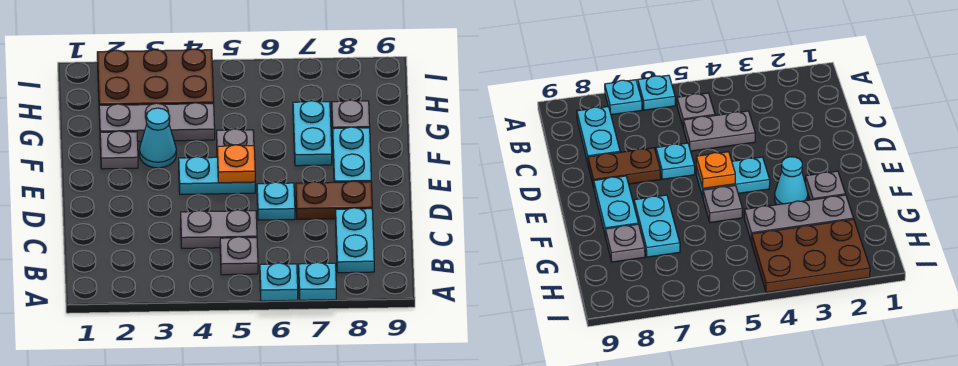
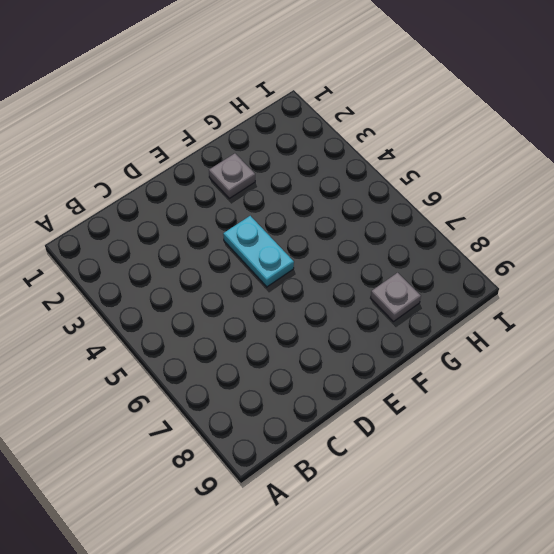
none -> cyan 1x1 plate [260,263,298,301]
none -> cyan 1x1 plate [299,262,336,300]
none -> grey 1x1 plate [220,237,258,275]

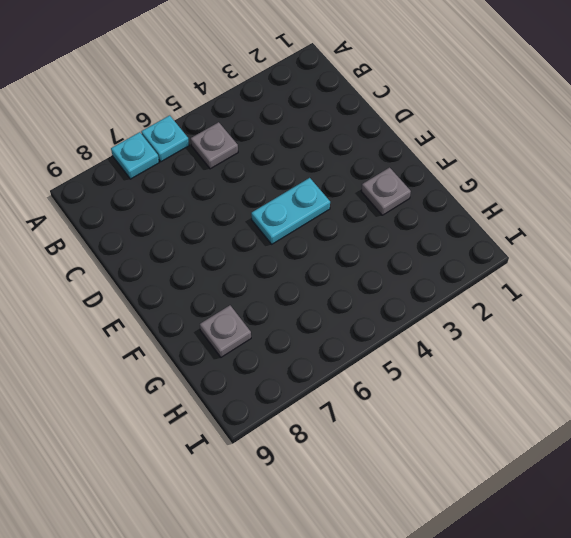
none -> cyan 1x2 plate [336,208,374,273]
none -> grey 1x2 plate [181,210,257,248]
none -> cyan 1x1 plate [257,182,295,220]

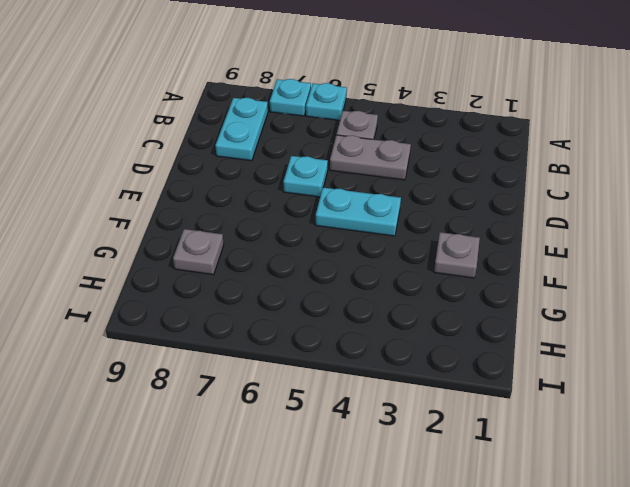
none -> brown 1x2 plate [296,181,372,219]
none -> cyan 1x2 plate [333,127,371,182]
none -> cyan 1x1 cone [139,108,176,168]

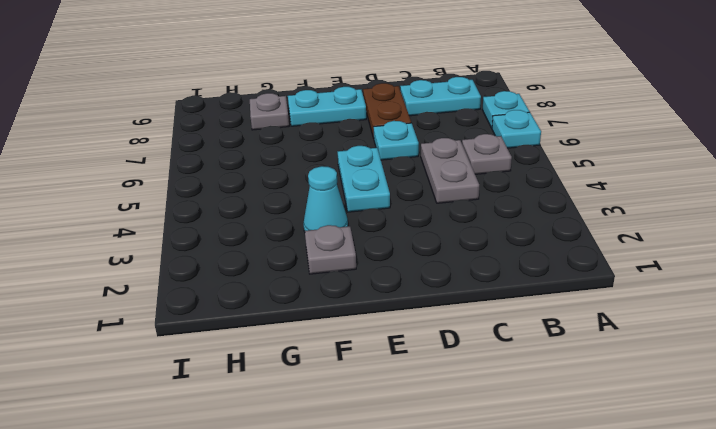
none -> grey 1x1 plate [217,129,254,147]
none -> cyan 1x2 plate [293,101,332,166]
none -> grey 1x3 plate [99,103,215,141]

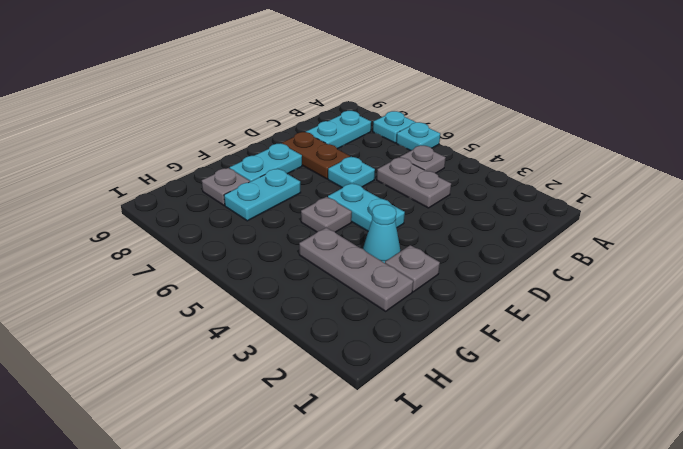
none -> brown 2x3 plate [97,49,214,105]
none -> orange 1x1 plate [217,145,255,183]

